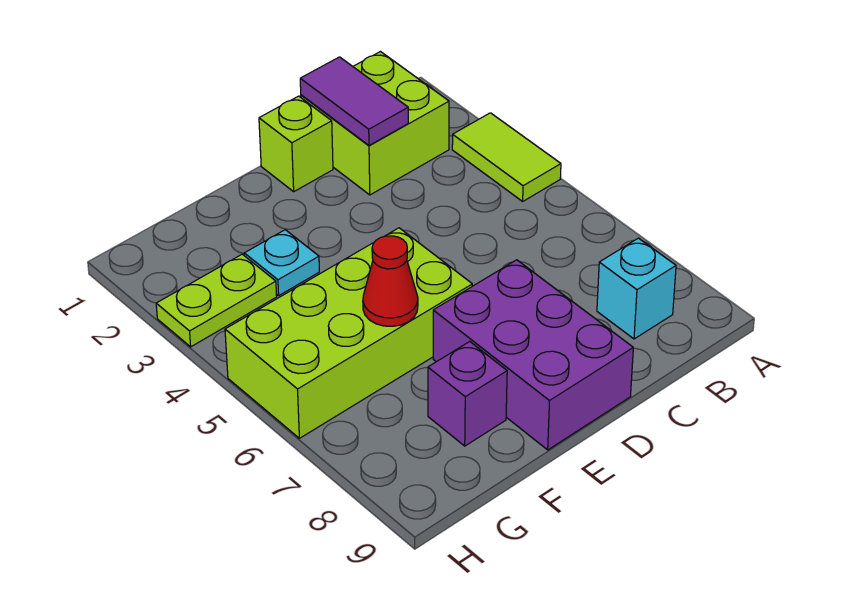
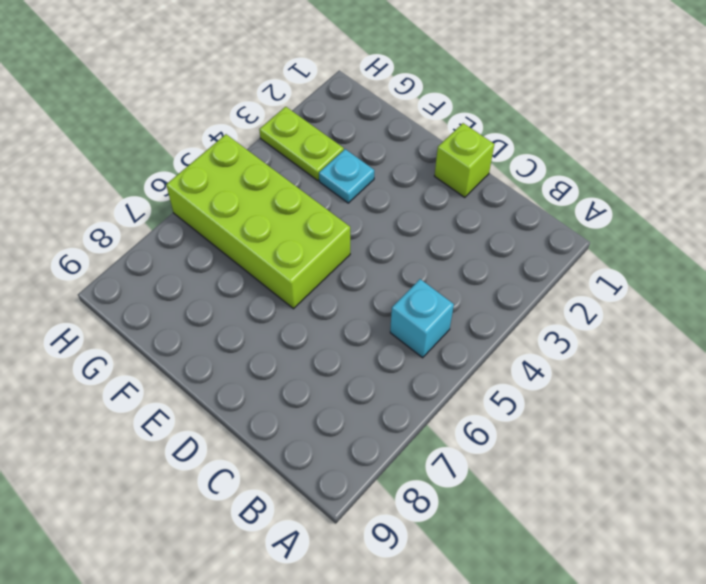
cyan 1x1 brick [390,279,454,358] -> cyan 1x1 brick moved to [597,238,676,339]
none -> lime 1x2 tile [452,113,561,201]
none -> lime 2x2 brick [301,52,449,195]

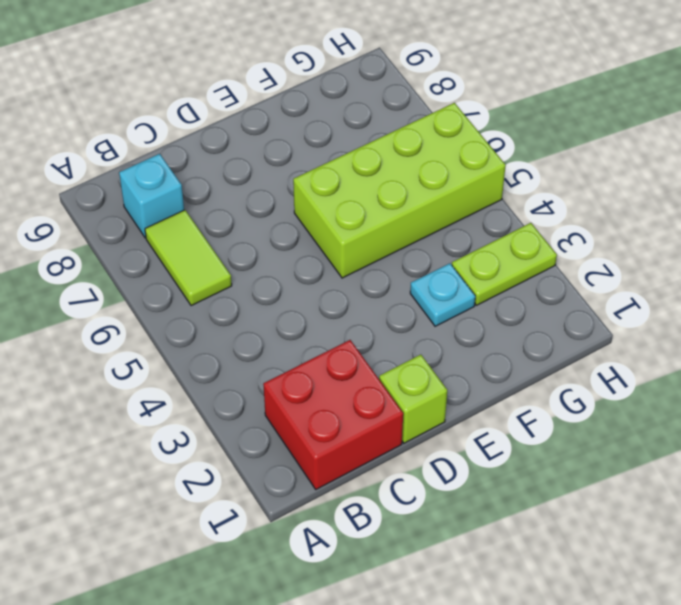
red 2x2 brick [263,340,403,489] -> lime 2x2 brick [301,52,449,195]
lime 1x2 tile [145,210,232,306] -> lime 1x2 tile moved to [452,113,561,201]
none -> purple 2x3 brick [433,260,633,450]
none -> purple 1x1 brick [428,342,507,446]

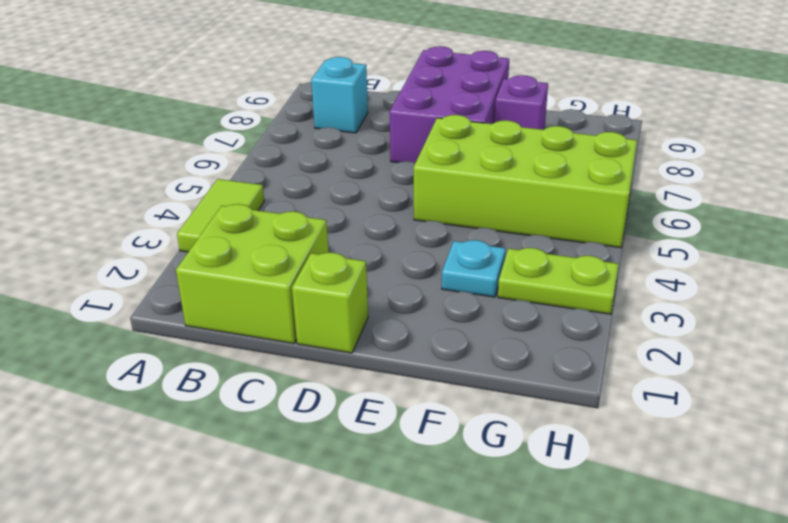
none -> purple 1x2 tile [300,57,408,145]
none -> red 1x1 cone [363,236,418,326]

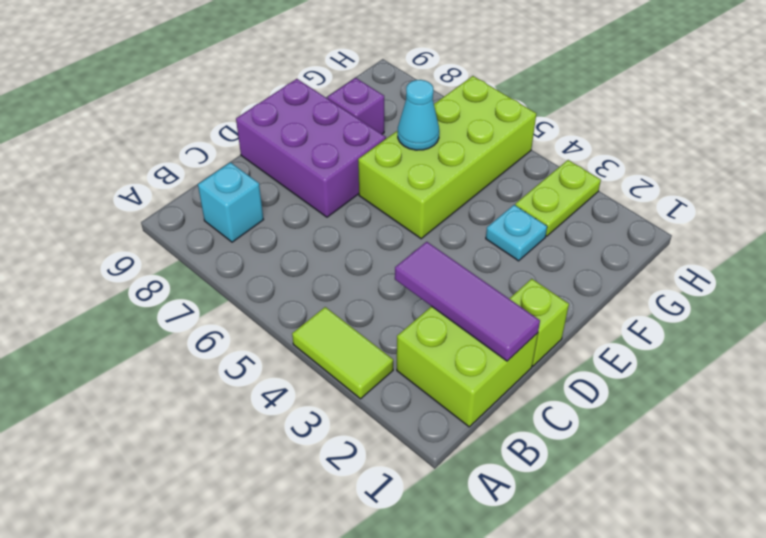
purple 1x3 tile [395,242,540,361] -> purple 1x2 tile [300,57,408,145]
cyan 1x1 cone [398,80,439,150] -> red 1x1 cone [363,236,418,326]

